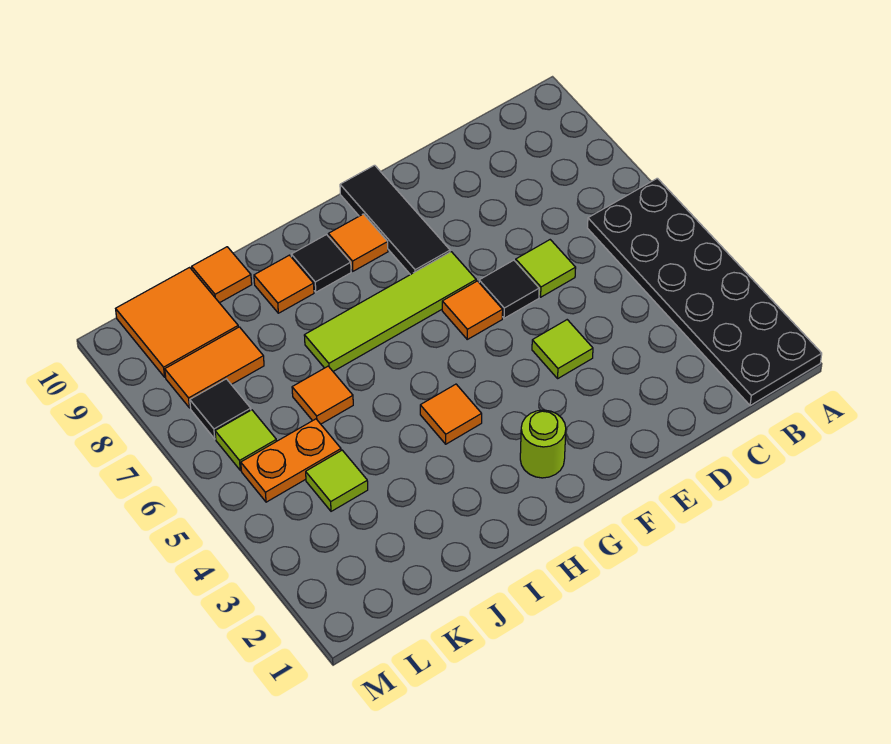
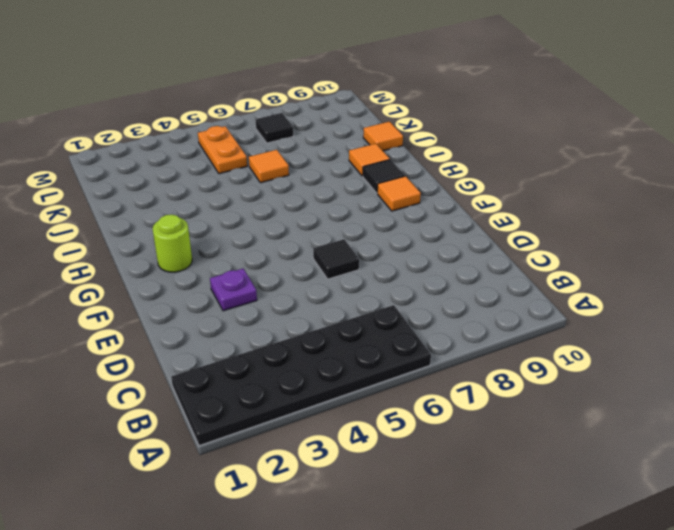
purple 1x1 plate [210,269,257,311] -> none
none -> lime 1x1 tile [516,240,576,297]
none -> lime 1x1 tile [532,320,593,378]
none -> orange 1x1 tile [442,281,503,339]

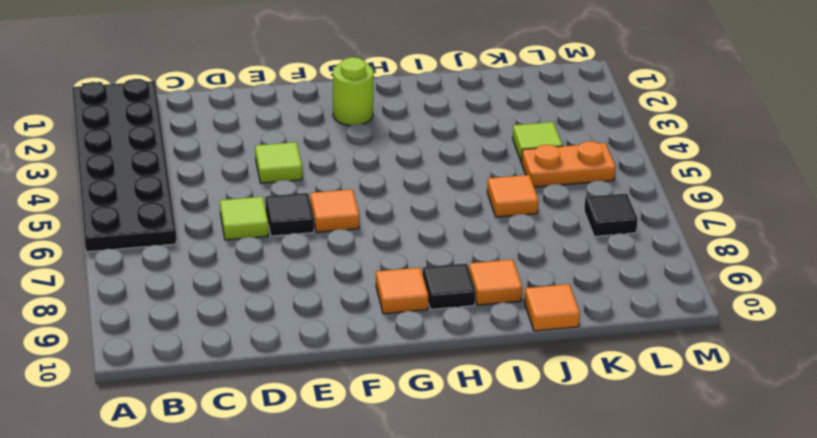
none -> lime 1x4 tile [304,252,476,371]
none -> black 1x3 tile [340,165,450,275]
none -> orange 1x1 tile [420,384,482,444]

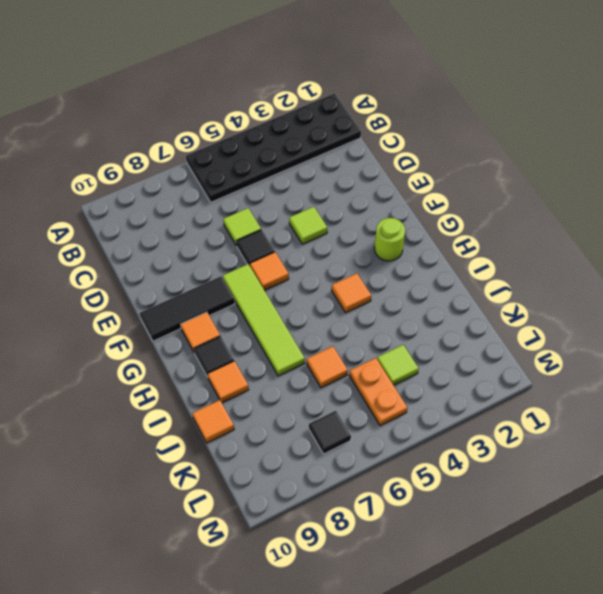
none -> orange 1x2 tile [165,327,264,408]
none -> orange 2x2 tile [116,267,238,377]
none -> lime 1x1 tile [215,410,277,470]

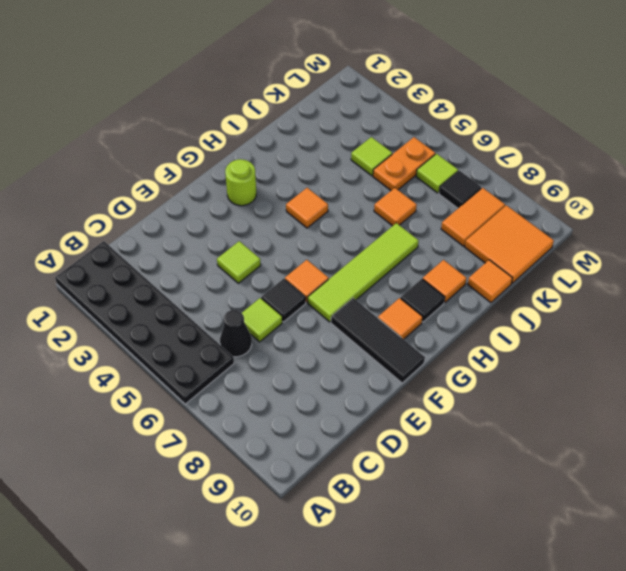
black 1x1 cone [220,310,252,357] -> none

